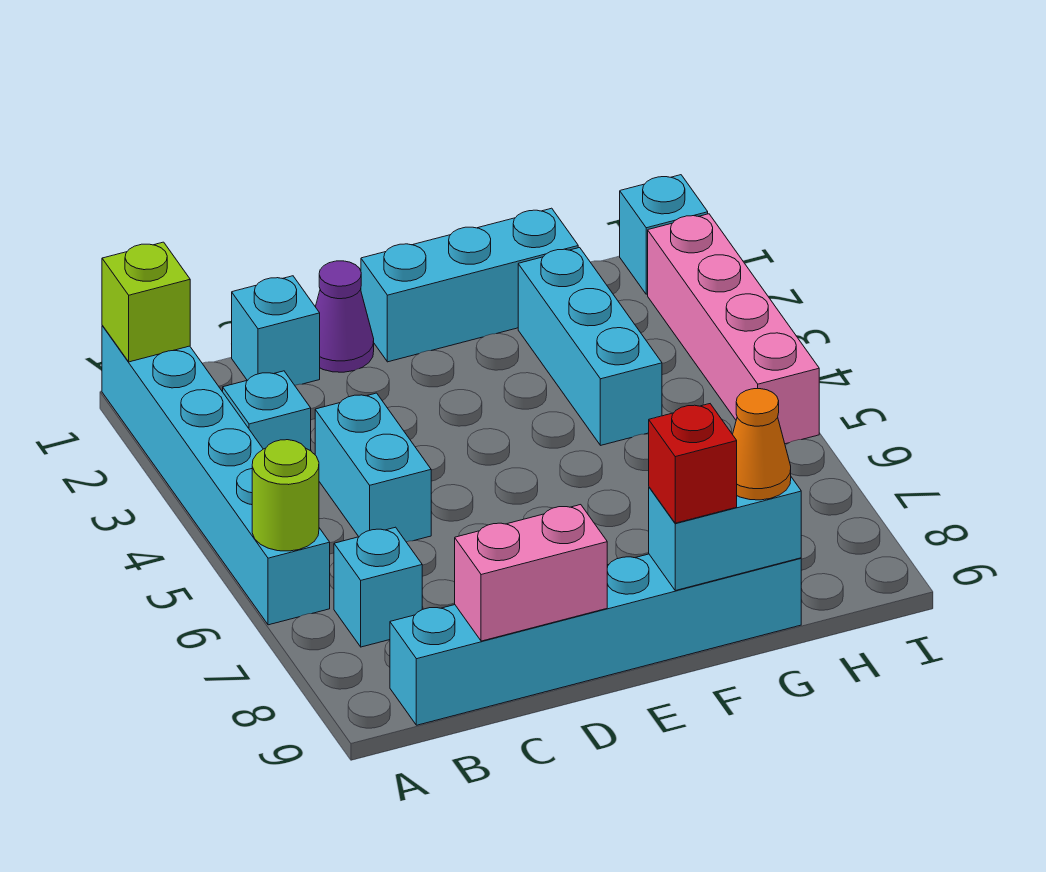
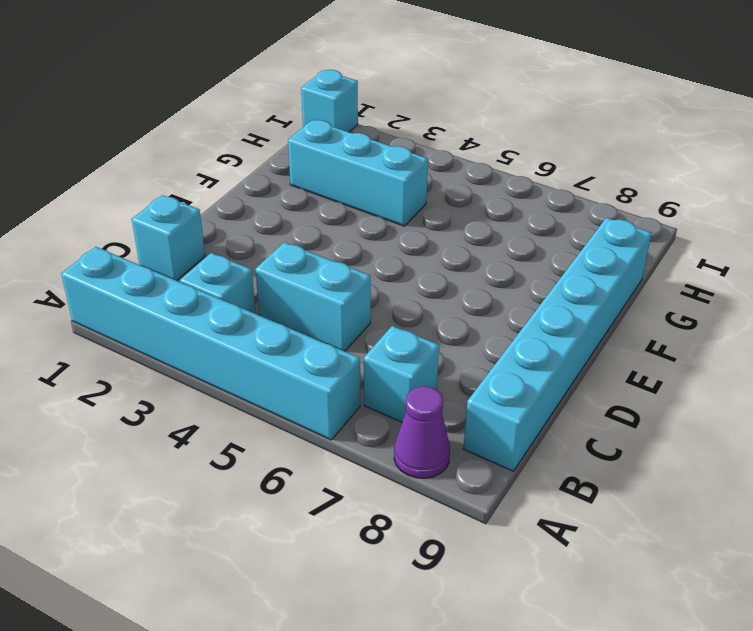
purple 1x1 cone [394,386,450,478] -> purple 1x1 cone moved to [316,261,374,372]
none -> cyan 1x3 brick [361,208,578,362]
none -> pink 1x4 brick [648,214,819,444]
none -> lime 1x1 brick [102,242,190,362]

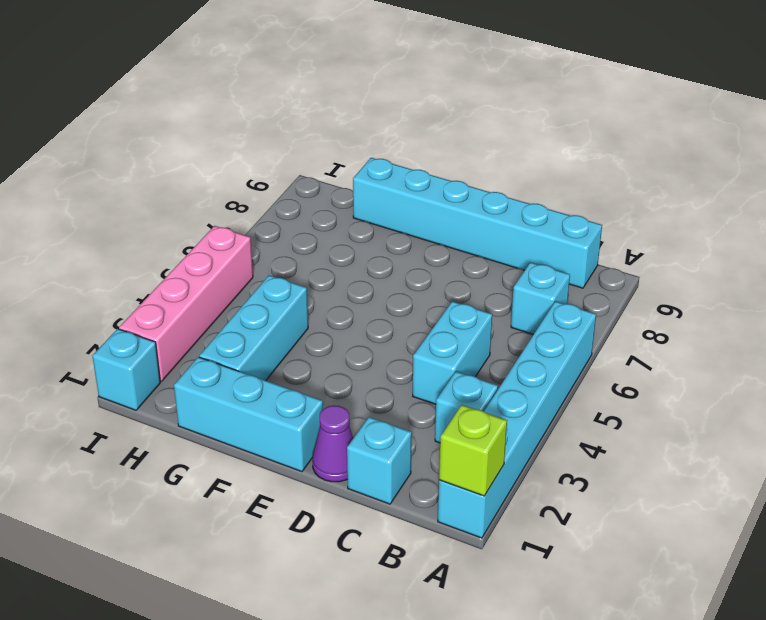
none -> lime 1x1 round brick [252,440,319,551]
none -> pink 1x2 brick [455,505,607,641]
none -> cyan 1x2 brick [649,477,801,591]

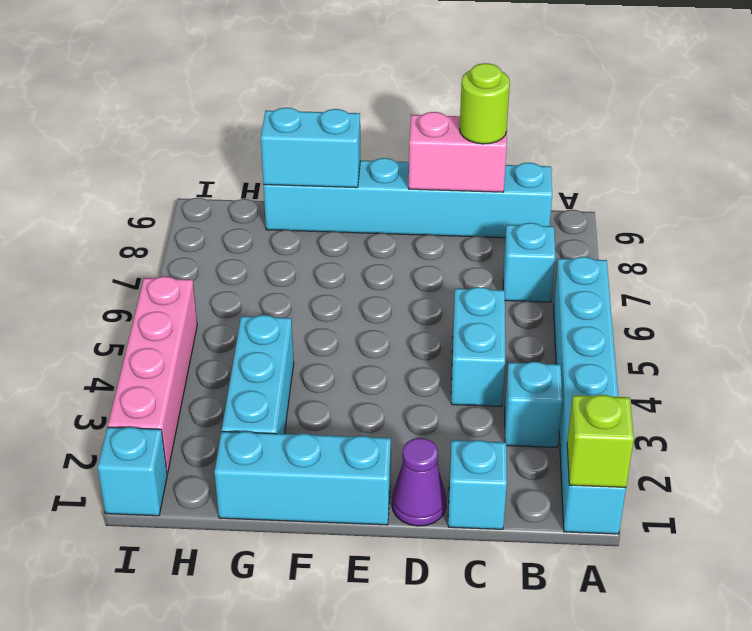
lime 1x1 round brick [460,63,510,144] -> lime 1x1 round brick moved to [252,440,319,551]
none -> red 1x1 brick [649,404,737,523]
none -> orange 1x1 cone [733,389,791,500]

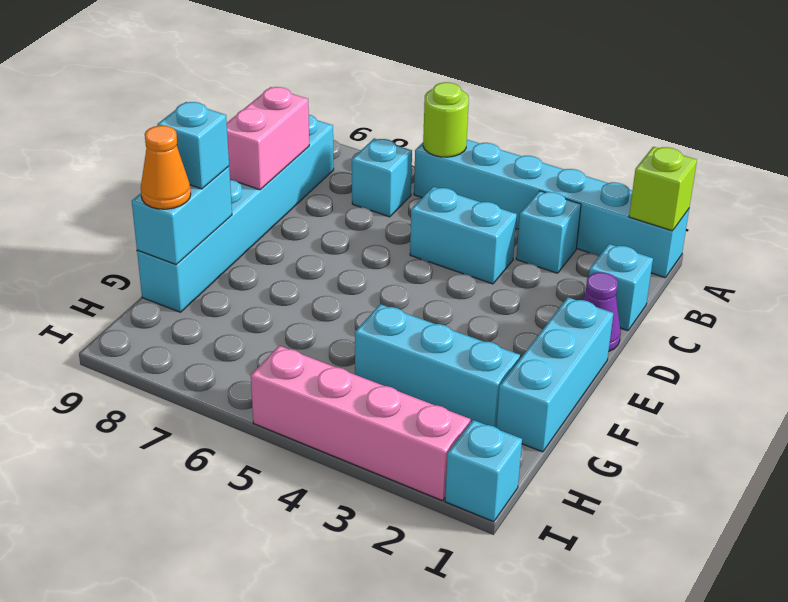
cyan 1x1 brick [157,102,229,189] -> red 1x1 brick [649,404,737,523]

